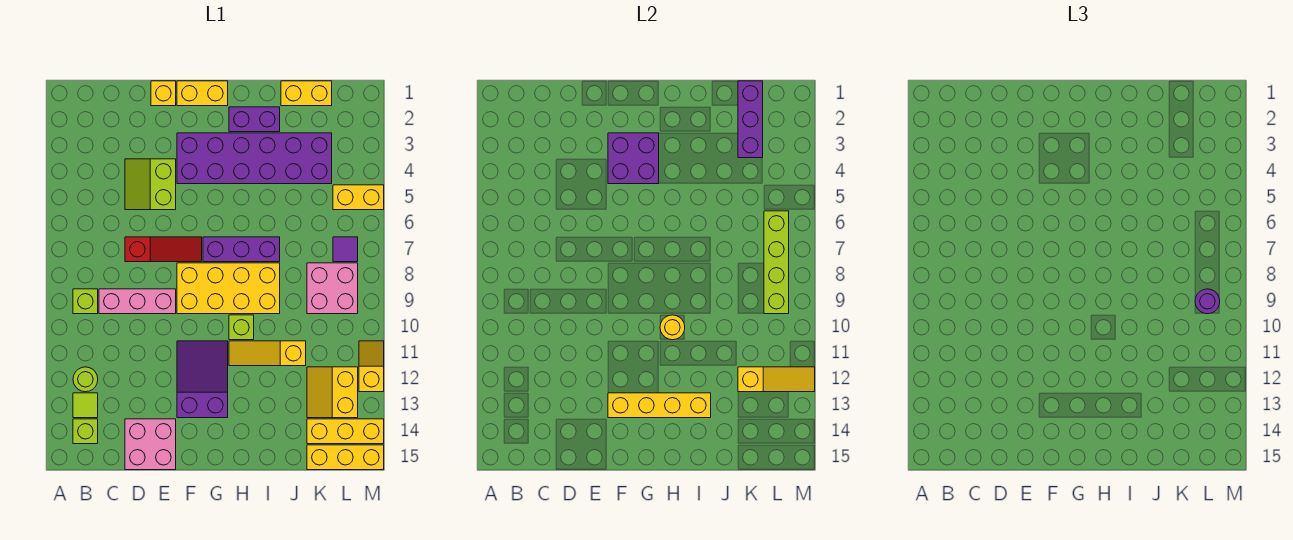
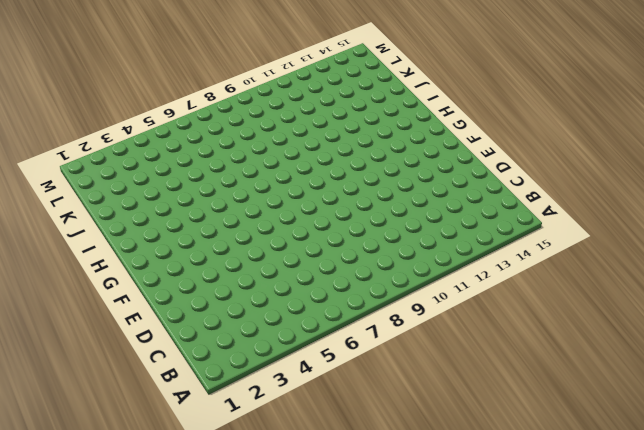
none -> lime 1x1 brick [73,289,98,314]
none -> lime 1x1 round brick [73,367,98,392]
none -> lime 1x1 tile [73,393,98,418]
none -> lime 1x1 brick [73,419,98,444]

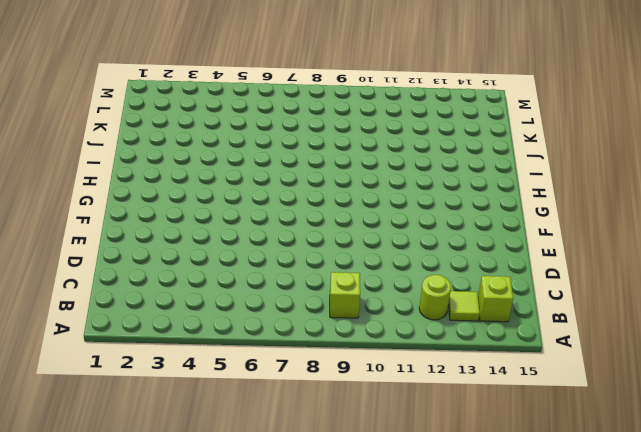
none -> pink 1x3 brick [99,289,176,314]
none -> lime 2x2 slope [125,159,176,210]
none -> red 1x3 slope [125,237,202,262]
none -> pink 2x2 brick [125,419,176,470]

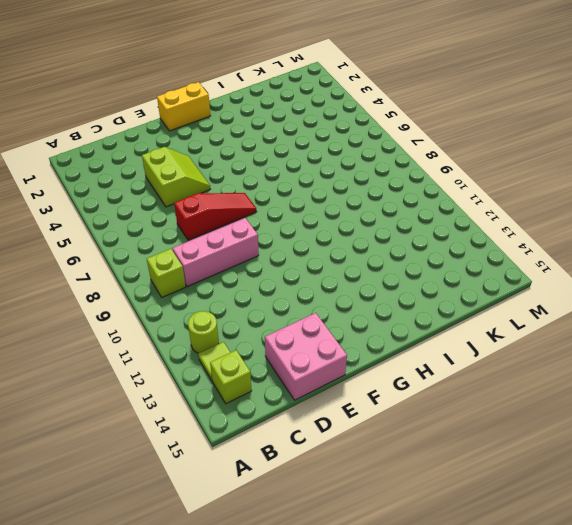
lime 2x2 slope [142,147,210,207] -> lime 2x2 slope turned to [125,159,176,210]
none -> yellow 1x1 brick [151,81,176,106]
none -> purple 2x6 brick [177,133,332,184]
none -> yellow 2x4 brick [177,263,280,314]
none -> purple 2x3 slope [177,341,228,418]

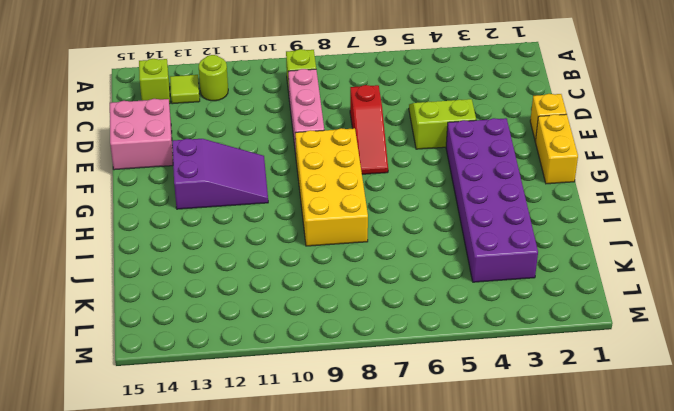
none -> purple 1x3 brick [203,237,280,262]
none -> purple 1x2 brick [229,107,280,132]
none -> lime 1x1 brick [229,315,254,340]
none -> yellow 1x3 slope [229,341,306,366]

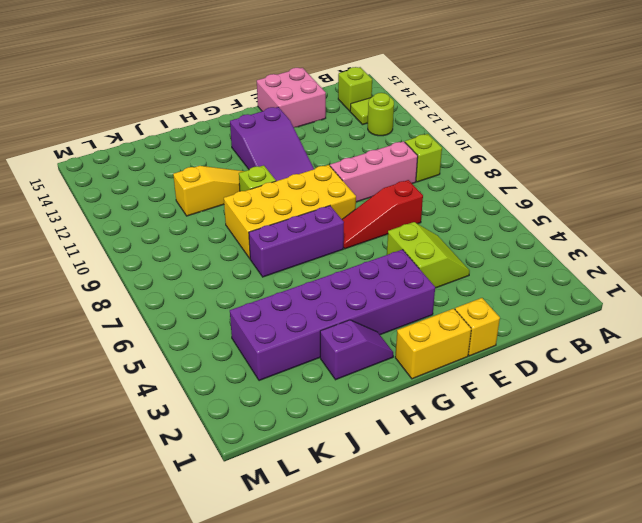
purple 1x2 slope [320,320,393,380] -> purple 1x2 brick [229,107,280,132]
none -> yellow 1x2 brick [281,81,332,106]
none -> pink 2x2 brick [307,263,358,314]
none -> yellow 2x2 slope [307,367,358,418]
none -> yellow 1x3 brick [307,419,384,444]

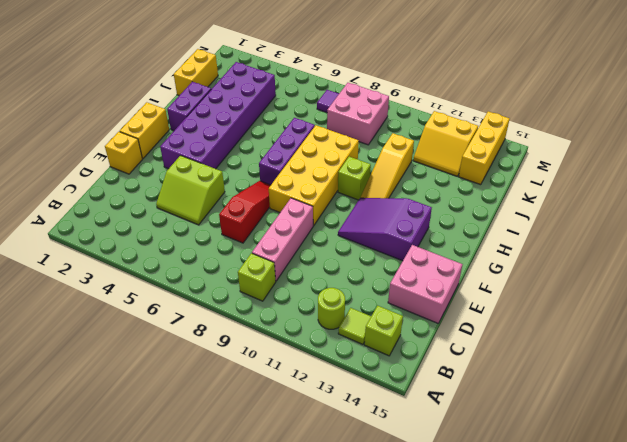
none -> yellow 1x3 brick [307,445,384,470]
none -> yellow 1x2 brick [333,185,384,210]
none -> yellow 1x2 slope [359,341,384,392]
none -> purple 2x2 brick [608,133,659,184]

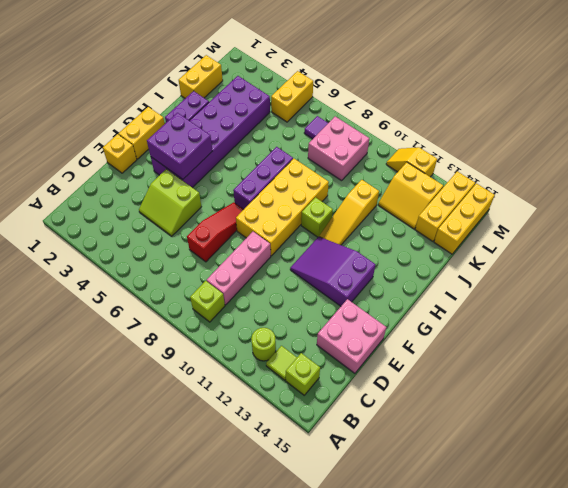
none -> yellow 1x4 brick [608,393,711,418]
none -> yellow 1x1 round brick [660,315,685,340]
none -> purple 1x3 brick [738,81,763,158]
none -> yellow 1x3 slope [738,367,815,392]

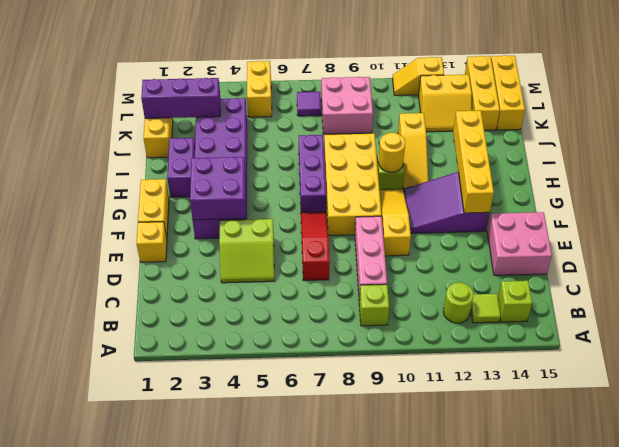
yellow 1x3 slope [379,189,411,256] -> yellow 1x3 slope moved to [738,367,815,392]
none -> lime 1x4 brick [764,211,789,314]
none -> purple 1x1 round brick [1195,289,1220,314]

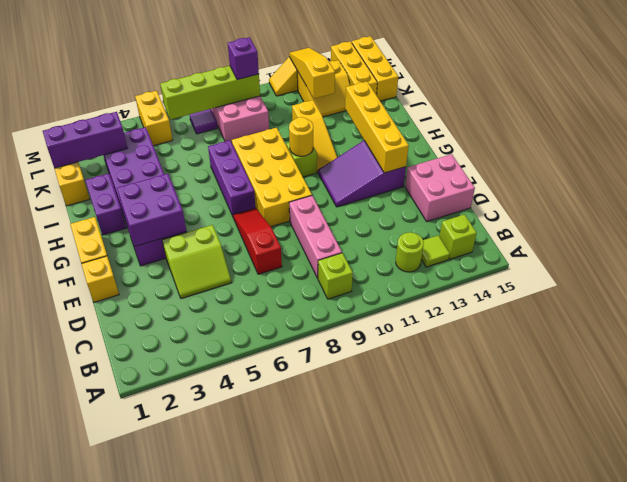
purple 1x1 brick [228,37,259,80] -> purple 1x1 round brick [1195,289,1220,314]

